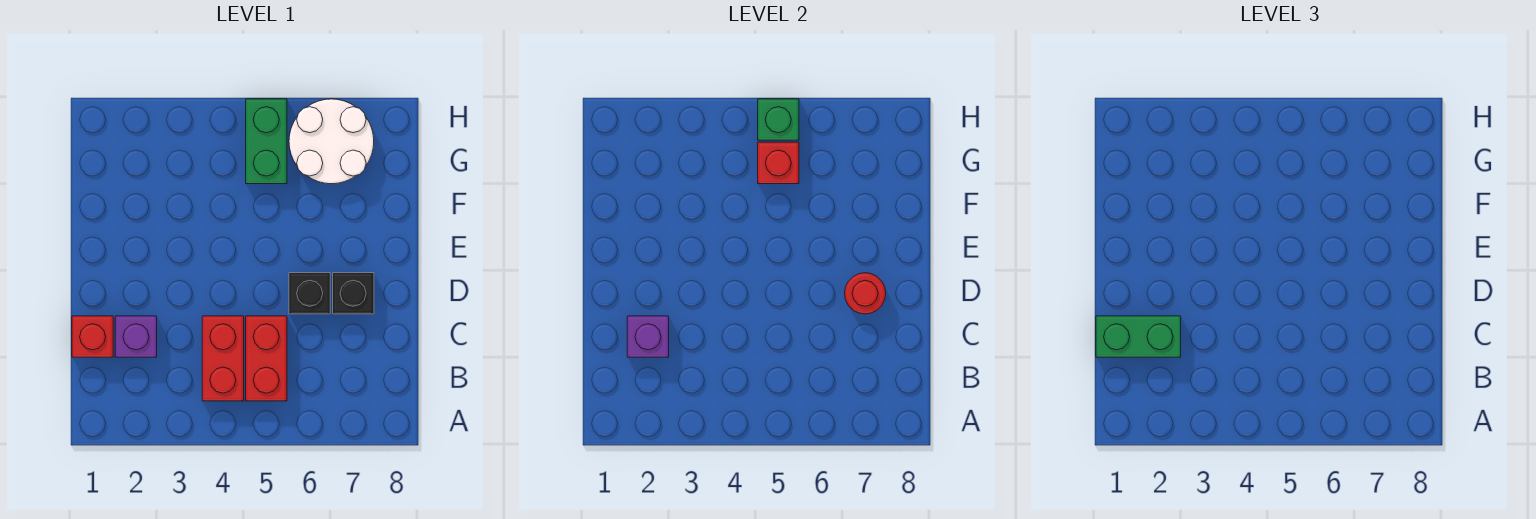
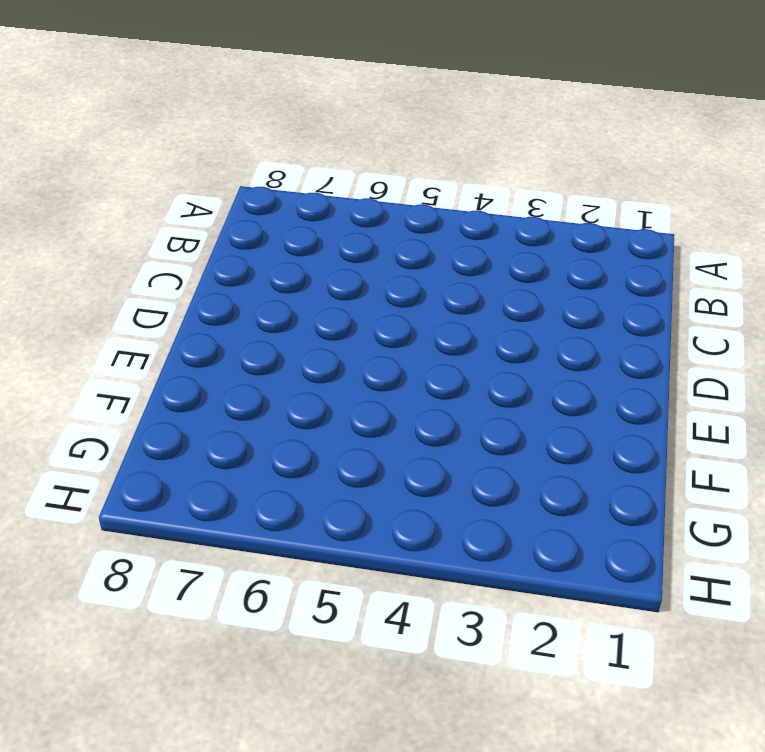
none -> red 1x2 brick [202,316,244,401]
none -> red 1x2 brick [246,316,287,401]
none -> red 1x1 brick [72,316,113,357]

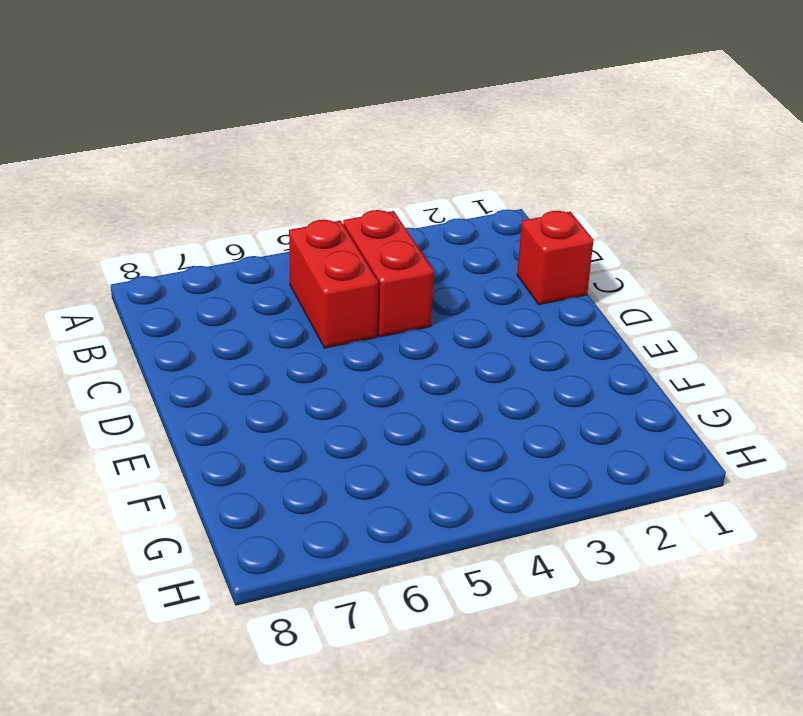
none -> purple 1x1 brick [115,316,157,357]
none -> black 1x1 brick [289,273,330,314]
none -> black 1x1 brick [333,273,374,314]

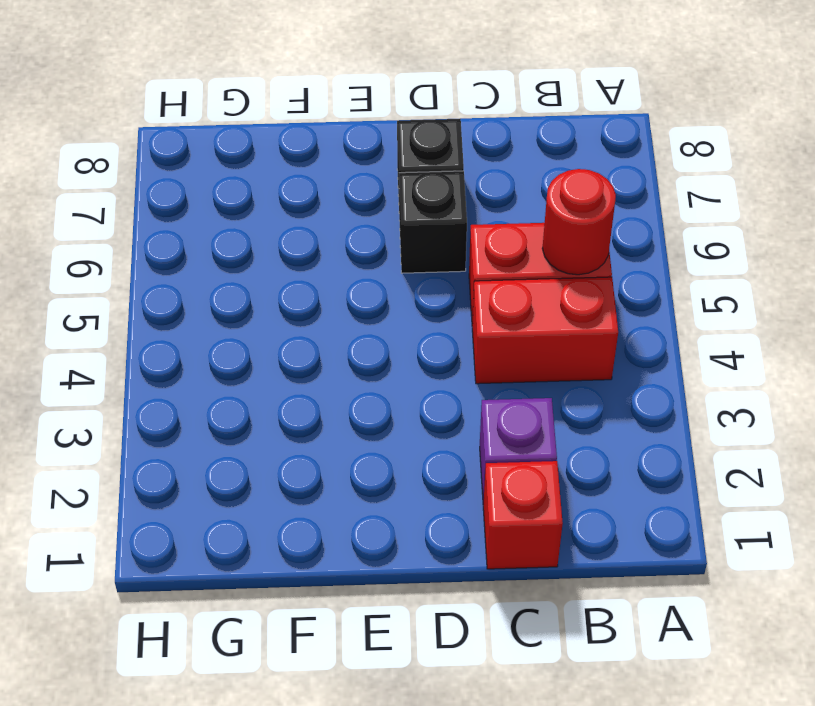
red 1x1 round brick [542,169,616,275] -> red 1x1 round brick moved to [845,273,886,314]
none -> green 1x2 brick [246,99,287,184]
none -> white 2x2 round brick [289,99,374,184]
none -> purple 1x1 brick [627,316,669,357]

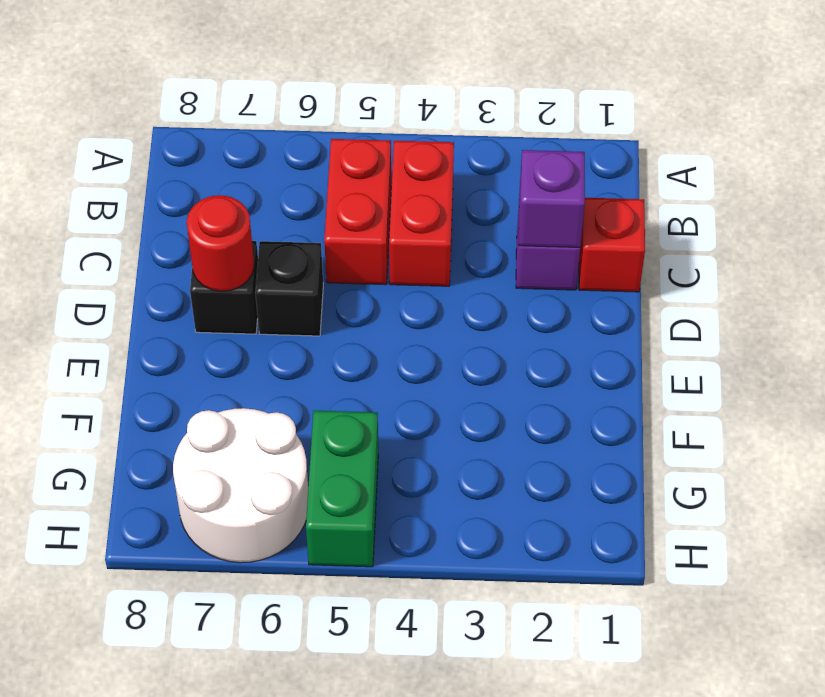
none -> red 1x1 brick [758,142,799,184]
none -> green 1x1 brick [758,99,799,140]
none -> green 1x2 brick [1096,316,1181,357]

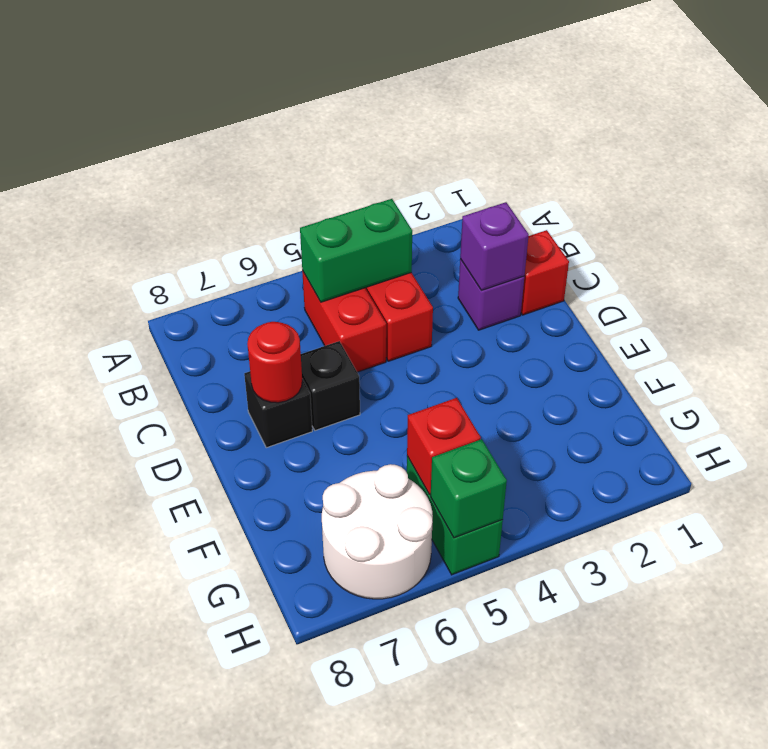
green 1x2 brick [300,199,412,302] -> green 1x2 brick moved to [1096,316,1181,357]

